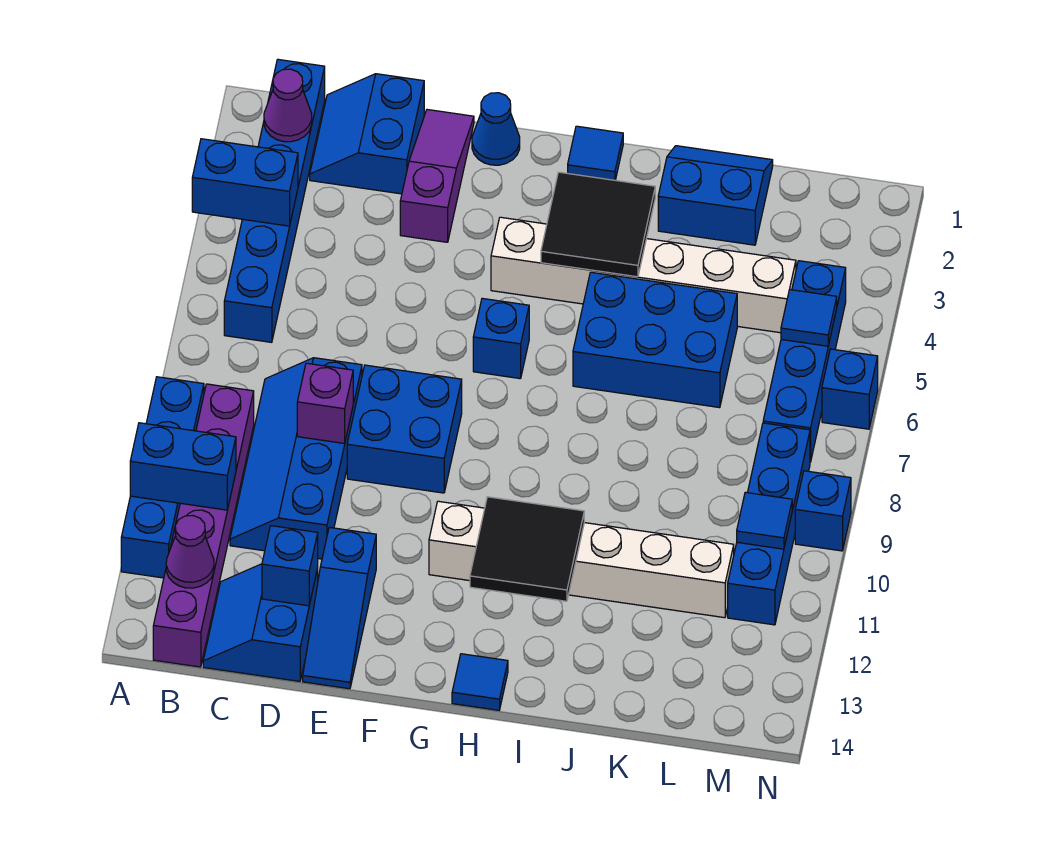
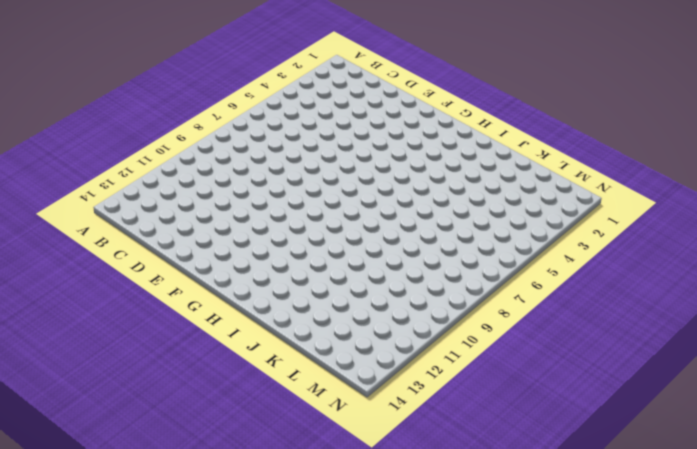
none -> blue 1x4 brick [121,377,204,578]
none -> blue 1x6 brick [224,59,325,342]
none -> purple 1x6 brick [153,384,254,667]
none -> blue 2x2 slope [310,74,424,194]

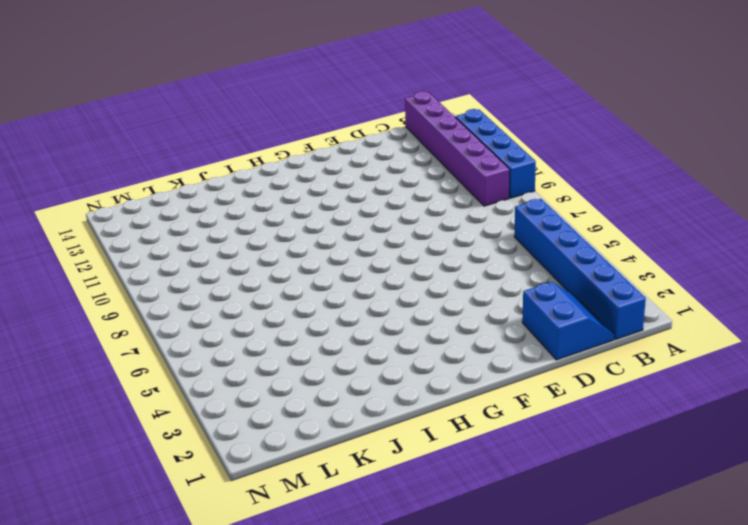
none -> blue 2x4 slope [230,358,362,559]
none -> blue 2x2 slope [203,564,318,681]
none -> purple 1x3 slope [400,110,474,242]
none -> blue 2x2 brick [347,365,462,493]

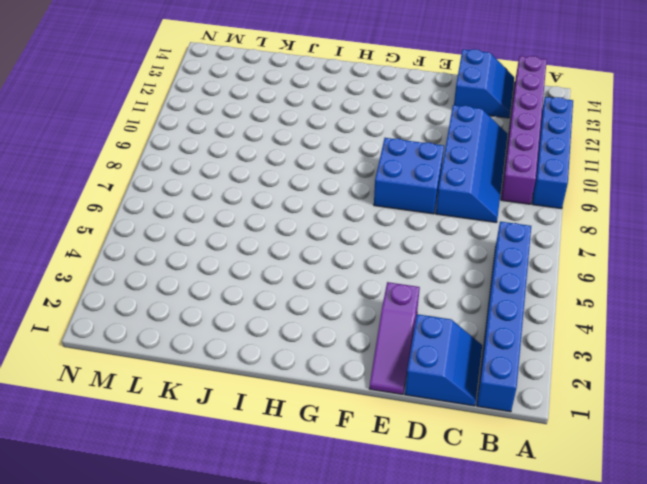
none -> blue 1x3 slope [303,527,376,689]
none -> blue 1x1 cone [472,93,520,165]
none -> white 1x6 brick [491,217,796,333]
none -> blue 1x1 brick [473,298,529,379]

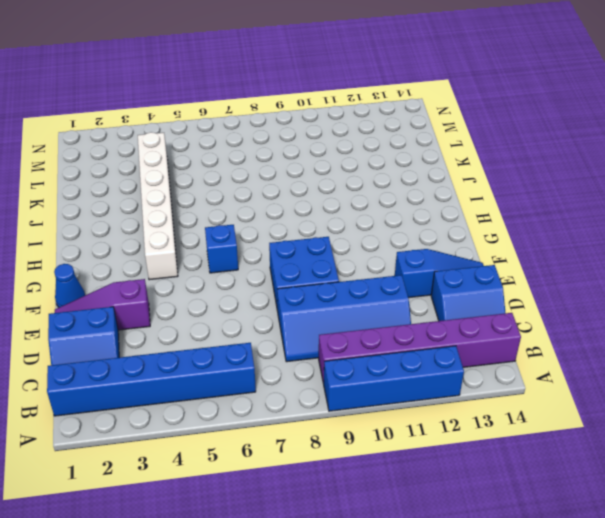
none -> white 1x6 brick [429,501,734,618]
none -> blue 1x1 tile [568,126,623,180]
none -> blue 1x1 tile [452,654,508,710]
none -> blue 2x3 brick [573,272,737,408]

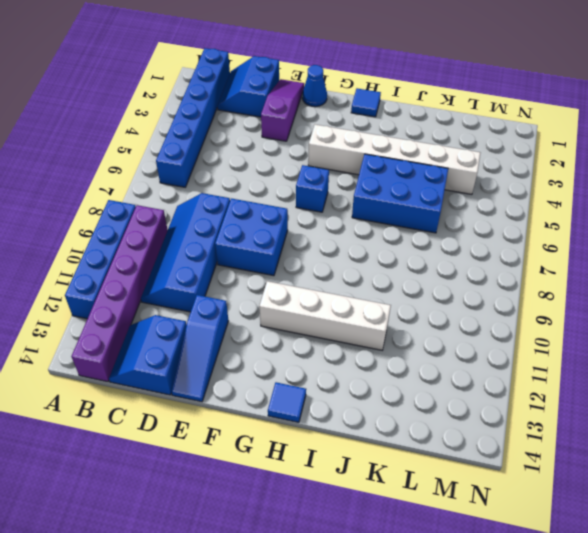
white 1x4 brick [259,281,391,350] -> white 1x6 brick [429,501,734,618]
none -> blue 2x2 slope [658,146,773,245]
none -> blue 1x4 brick [763,261,846,462]
none -> blue 1x4 brick [728,423,810,625]
none -> blue 1x1 brick [822,349,878,429]

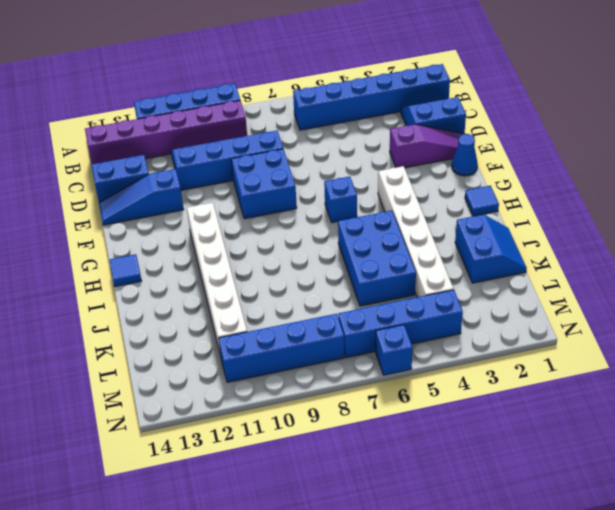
none -> blue 1x1 brick [795,471,851,551]
none -> blue 1x2 brick [192,139,298,226]
none -> blue 1x2 brick [130,423,236,510]
none -> purple 1x1 cone [264,69,312,142]

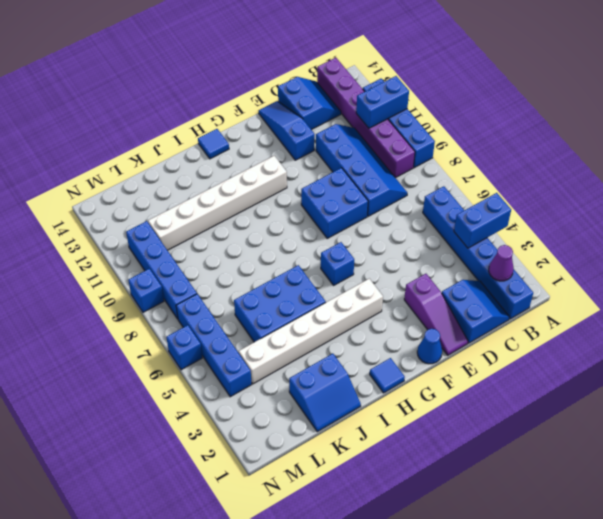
none -> purple 1x1 cone [166,515,214,588]
none -> purple 1x1 brick [297,363,353,443]
none -> blue 1x1 brick [262,526,318,606]
none -> black 2x2 tile [541,172,655,277]

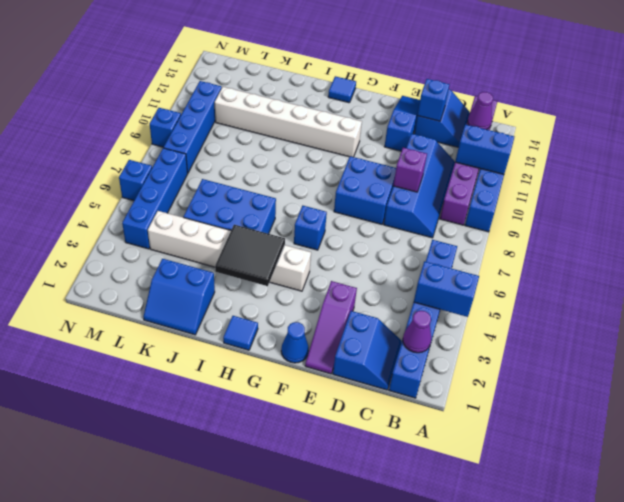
none -> black 2x2 tile [470,497,584,601]
none -> blue 1x1 tile [781,290,837,346]
none -> blue 1x1 tile [737,492,792,549]

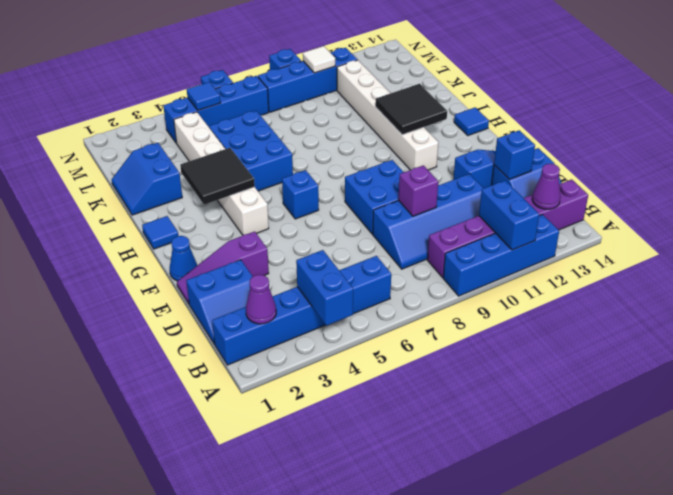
white 1x1 tile [303,46,335,73] -> blue 1x1 tile [737,492,792,549]

